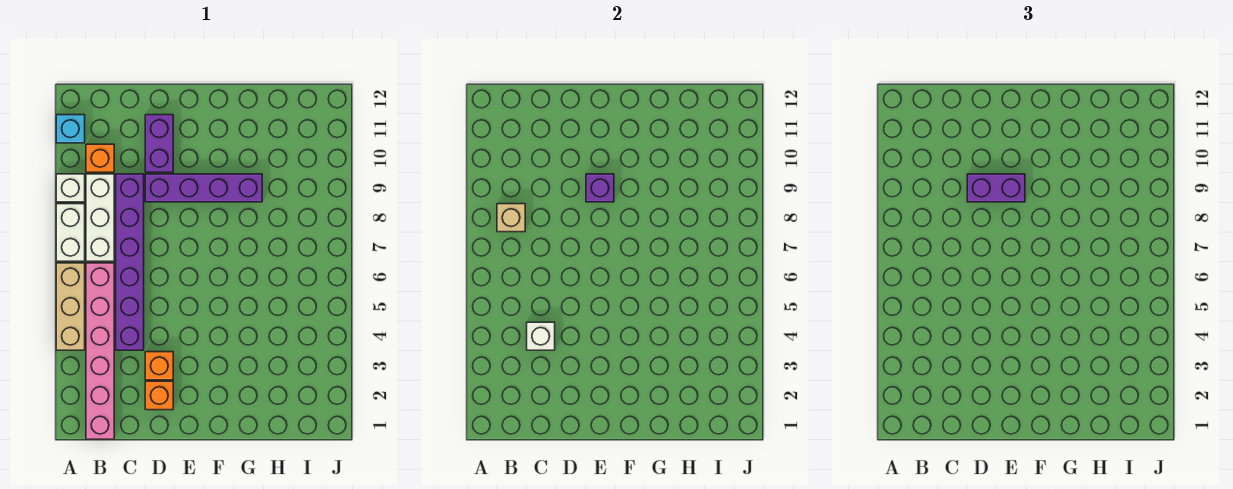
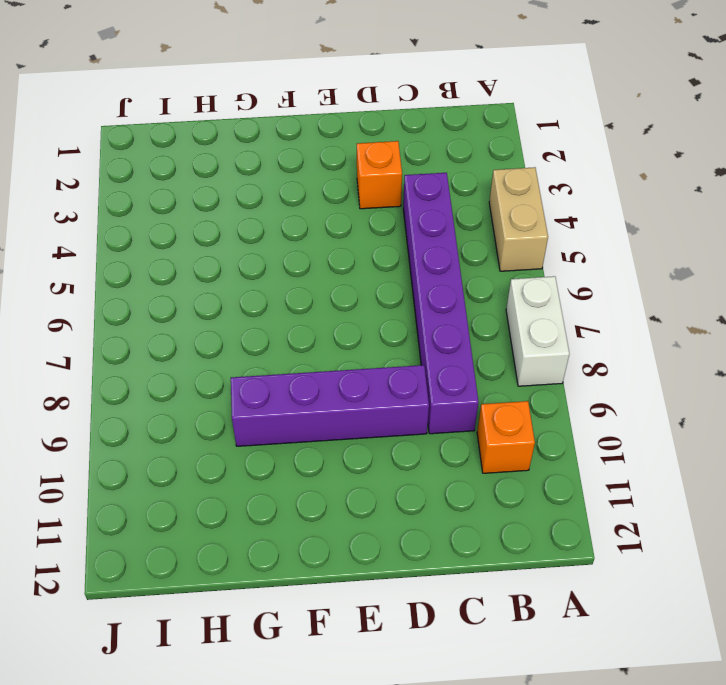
tan 1x2 brick [489,167,548,271] -> tan 1x3 brick [56,263,85,350]
none -> white 1x1 brick [56,174,85,202]
none -> cyan 1x1 brick [56,115,85,143]
none -> pink 1x6 brick [86,263,114,439]

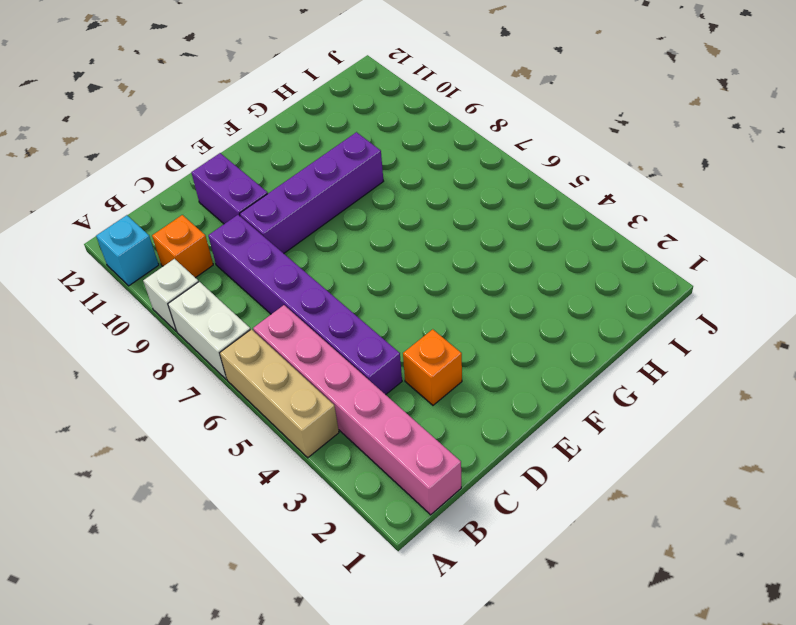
none -> white 1x3 brick [86,174,114,261]
none -> orange 1x1 brick [145,381,173,410]
none -> tan 1x1 brick [497,204,525,232]

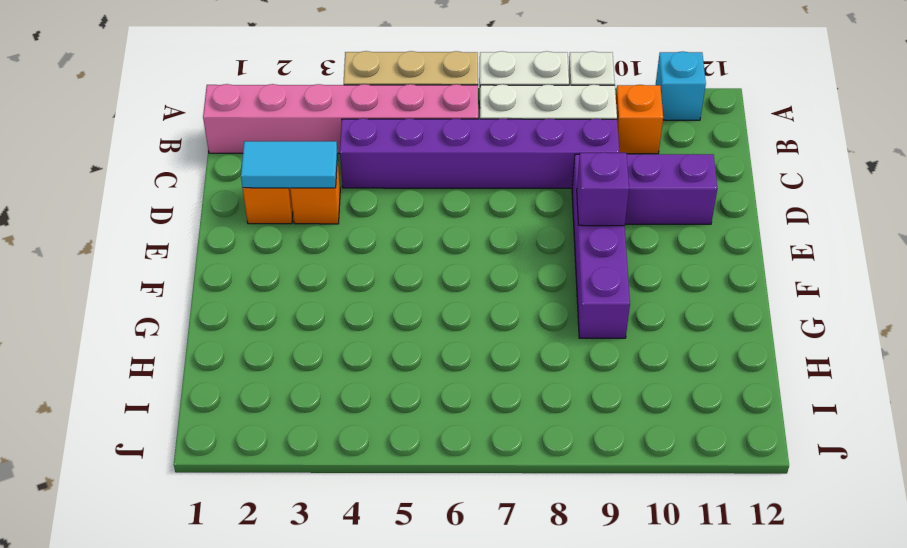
cyan 1x2 tile [241,141,337,188] -> none
none -> tan 1x1 brick [497,204,525,232]
none -> white 1x1 brick [527,322,555,350]
none -> purple 1x2 brick [967,174,1025,202]

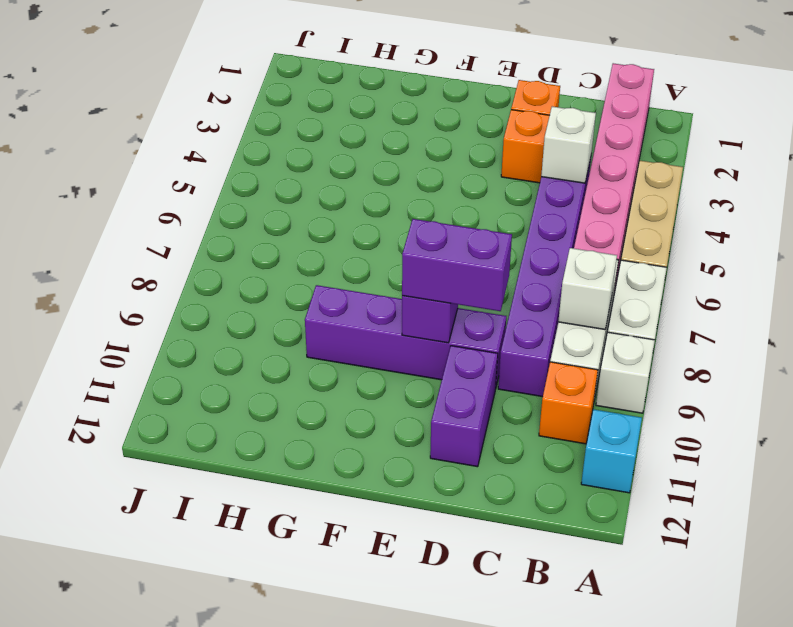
white 1x1 brick [558,248,617,329] -> tan 1x1 brick [497,204,525,232]

